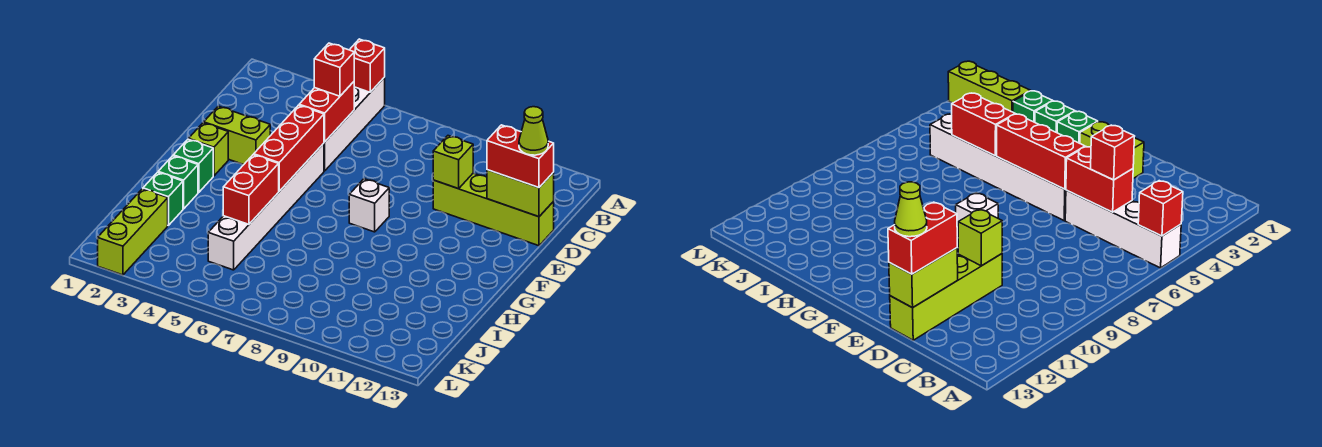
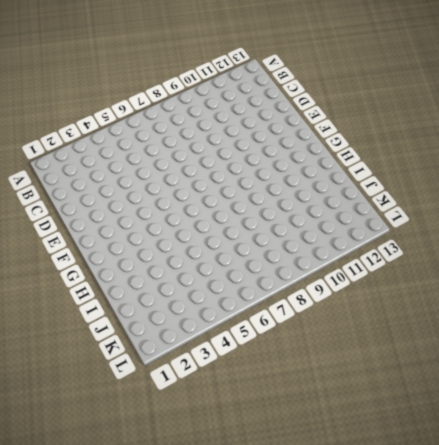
none -> white 1x4 brick [324,77,385,171]
none -> lime 1x4 brick [433,173,554,246]
none -> lime 1x2 brick [204,106,270,165]

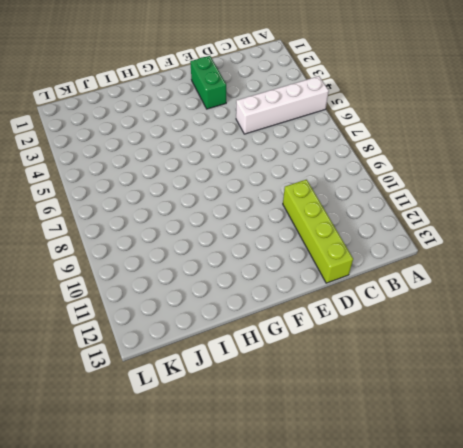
green 1x2 brick [190,56,226,109] -> lime 1x2 brick [204,106,270,165]
none -> white 1x6 brick [208,143,324,270]
none -> lime 1x1 brick [189,123,228,176]
none -> white 1x1 brick [349,179,389,232]

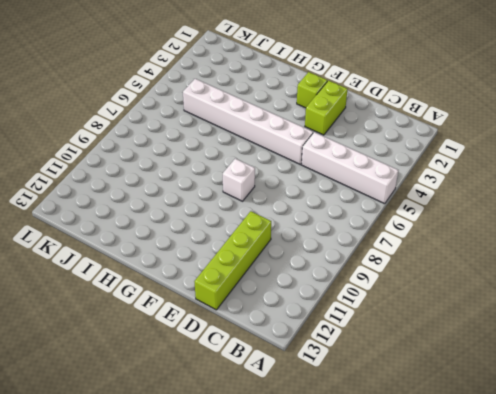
none -> green 1x1 brick [173,139,213,192]
none -> green 1x1 brick [158,156,198,209]
none -> green 1x1 brick [143,172,183,226]

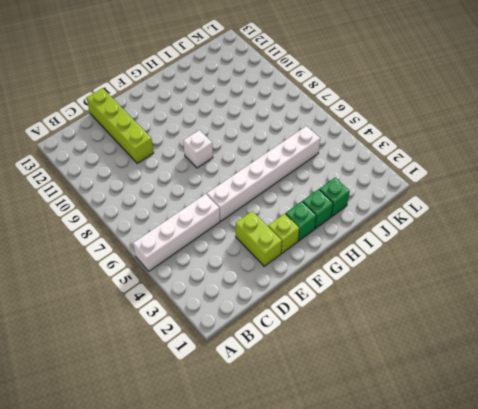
none -> lime 1x3 brick [98,189,168,275]
none -> red 1x1 brick [350,39,385,92]
none -> red 1x2 brick [299,82,354,142]

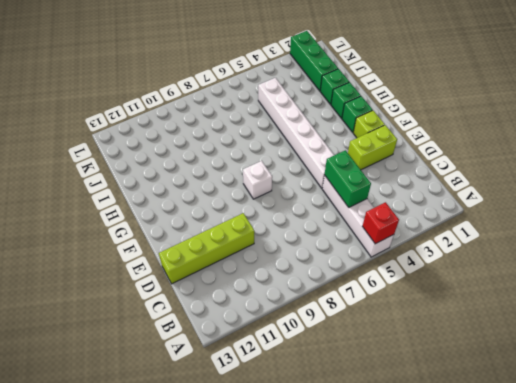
green 1x2 brick [324,150,371,207] -> red 1x2 brick [299,82,354,142]
green 1x3 brick [290,31,338,91] -> lime 1x3 brick [98,189,168,275]
none -> lime 1x1 brick [433,136,473,189]
none -> lime 1x2 brick [487,170,554,217]
none -> red 1x3 brick [254,105,324,191]

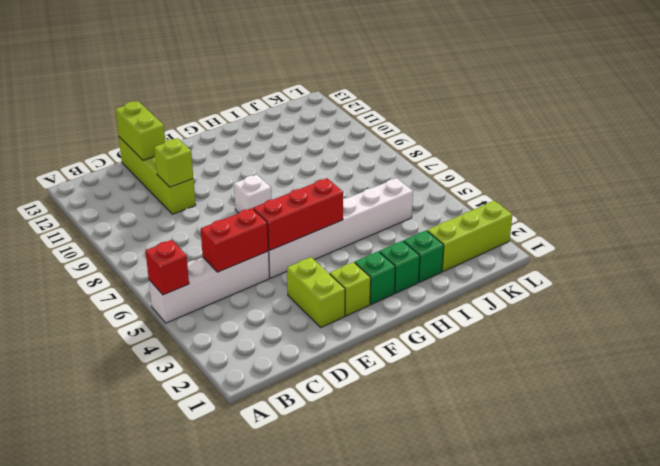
none -> red 1x2 brick [223,155,279,224]
none -> red 1x1 brick [314,43,354,96]
none -> red 1x2 brick [487,125,554,188]

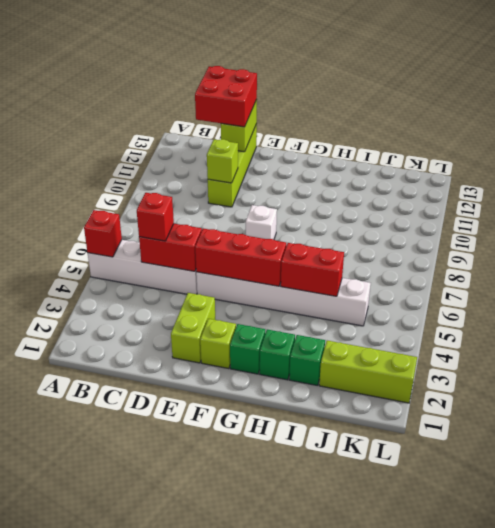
red 2x2 brick [195,66,257,127] -> red 1x2 brick [487,125,554,188]
none -> lime 1x1 cone [519,107,548,155]

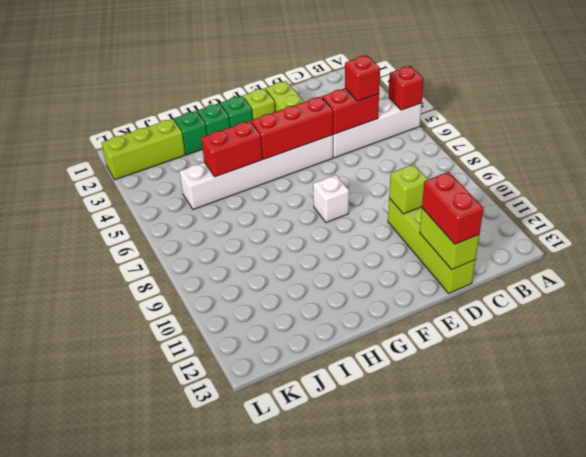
none -> lime 1x1 cone [519,107,548,155]

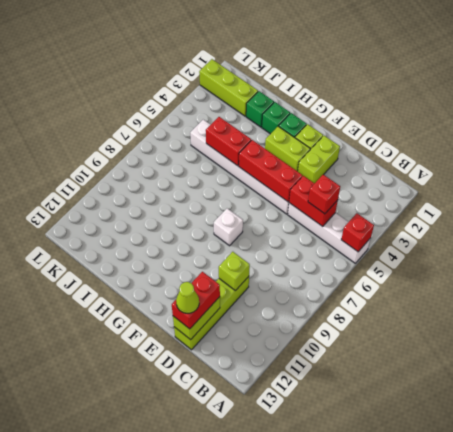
lime 1x2 brick [265,126,310,171] -> none

